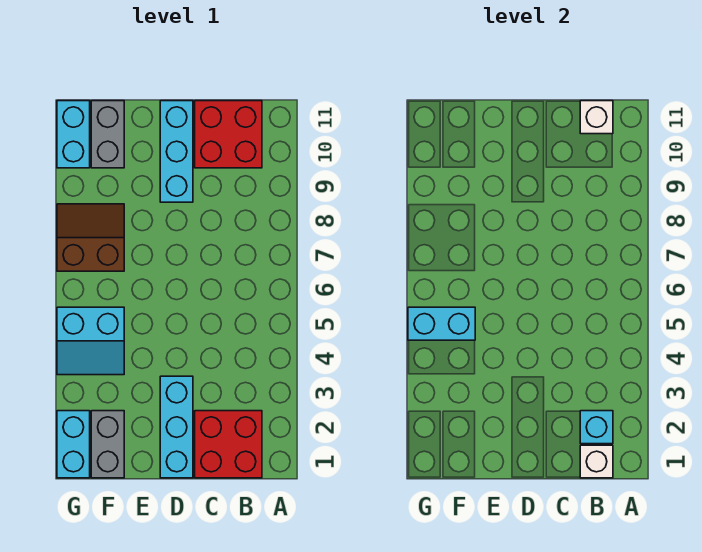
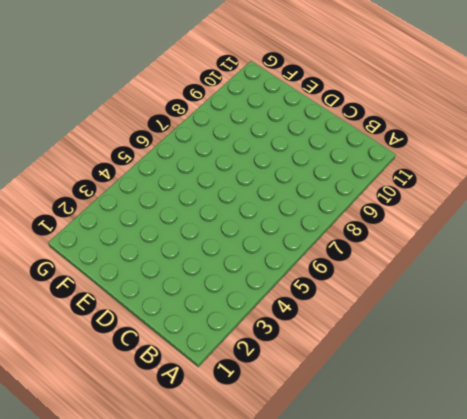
none -> red 2x2 brick [195,411,262,478]
none -> red 2x2 brick [195,101,262,168]
none -> cyan 1x3 brick [160,376,193,478]

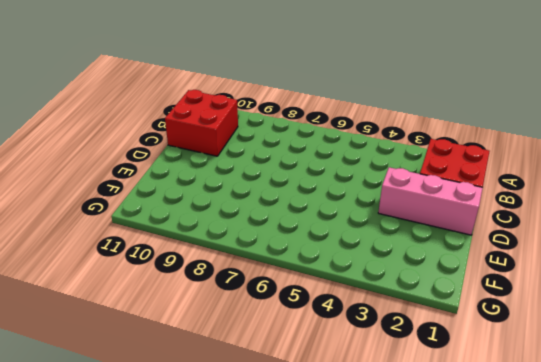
pink 1x3 brick [378,167,483,235] -> cyan 1x3 brick [160,376,193,478]
none -> cyan 1x3 brick [160,101,193,202]
none -> grey 1x2 brick [91,411,124,478]
none -> cyan 2x2 slope [57,307,124,375]

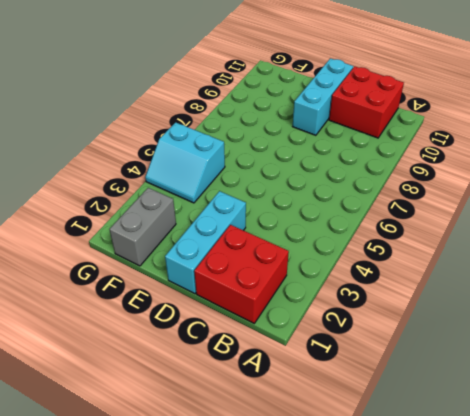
none -> brown 2x2 slope [57,204,124,271]
none -> grey 1x2 brick [91,101,124,168]
none -> cyan 1x2 brick [57,411,90,478]

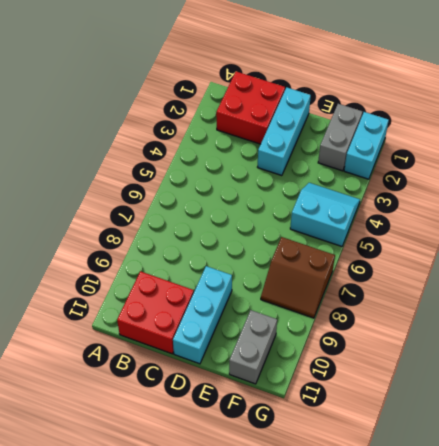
none -> cyan 1x2 brick [57,101,90,168]
none -> white 1x1 brick [580,445,613,478]
none -> cyan 1x1 brick [580,411,613,444]

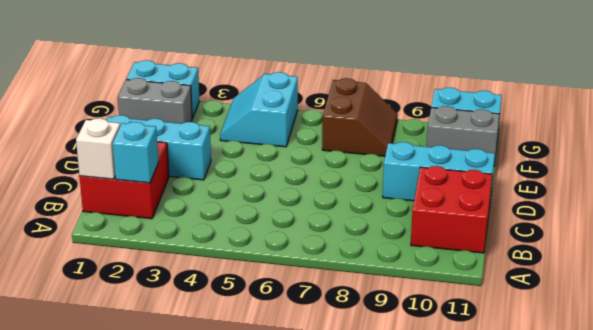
none -> white 1x1 brick [580,101,613,134]
none -> cyan 1x2 brick [408,307,475,340]

